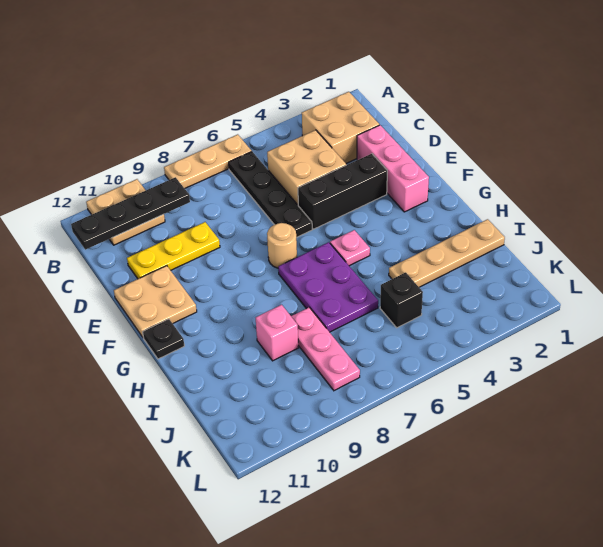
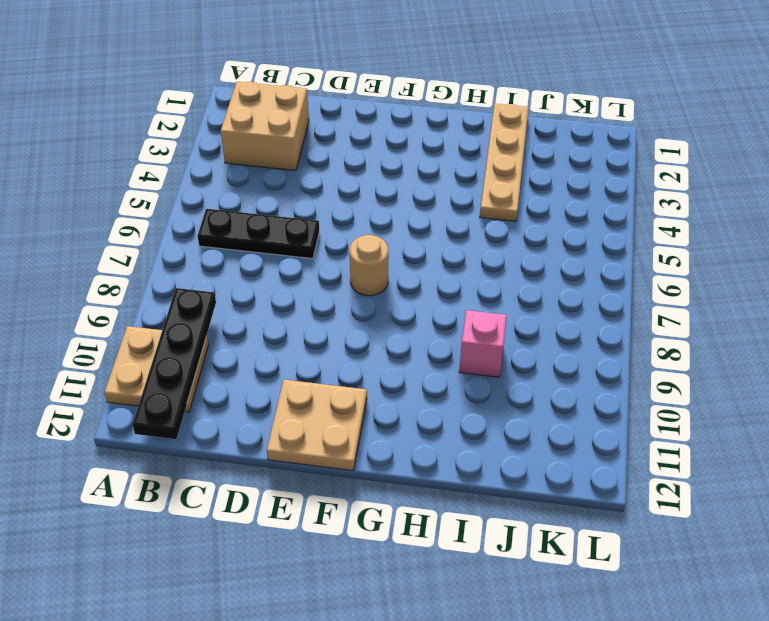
black 1x3 plate [198,209,319,259] -> black 1x4 plate [229,152,312,237]
none -> tan 1x3 plate [164,134,252,188]
none -> tan 2x2 brick [267,130,346,205]
none -> pink 1x3 brick [357,125,429,212]

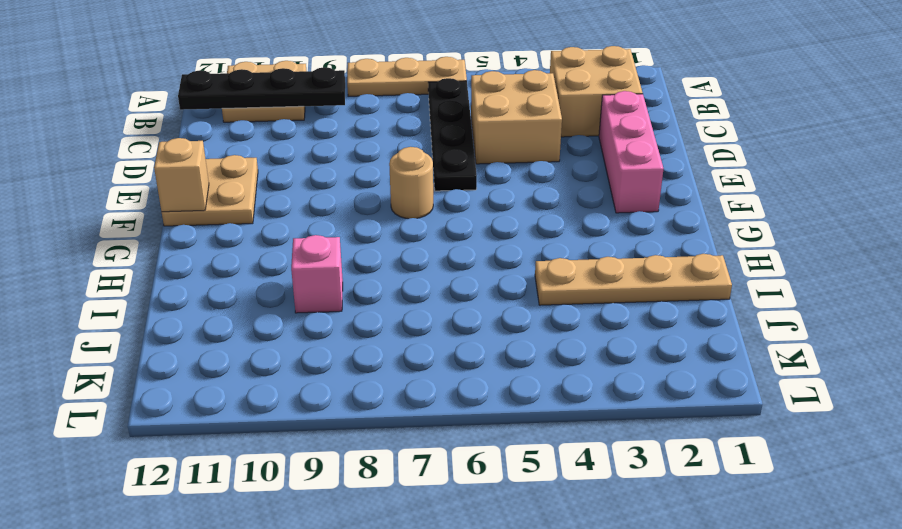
tan 1x1 brick [154,138,209,212] -> none
none -> yellow 1x3 plate [127,222,220,279]
none -> black 1x3 brick [298,154,387,229]
none -> pink 1x1 plate [330,230,370,266]

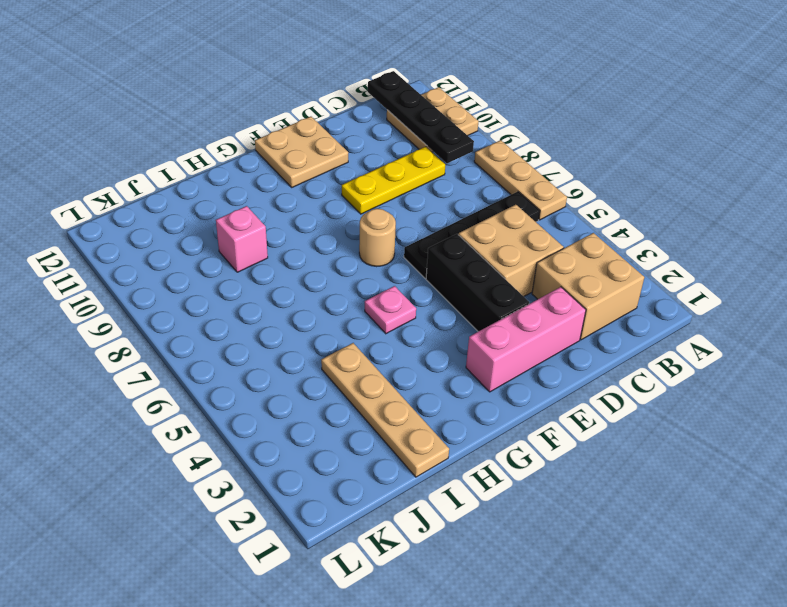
yellow 1x3 plate [342,147,445,214] -> yellow 1x3 plate turned to [127,222,220,279]
none -> purple 2x3 plate [278,242,378,332]
none -> black 1x1 plate [143,319,184,359]
none -> pink 1x3 plate [291,307,360,391]

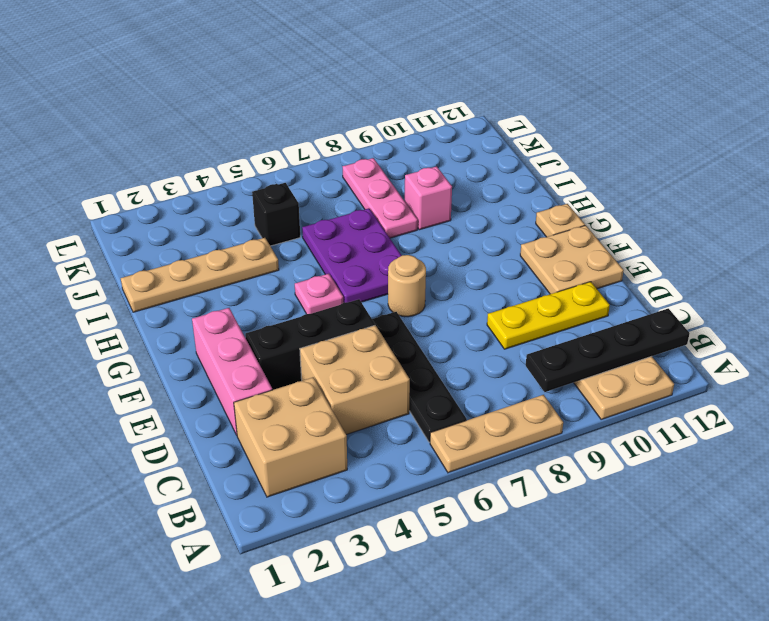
tan 1x1 plate [536,204,585,237] -> black 1x1 plate [143,319,184,359]

